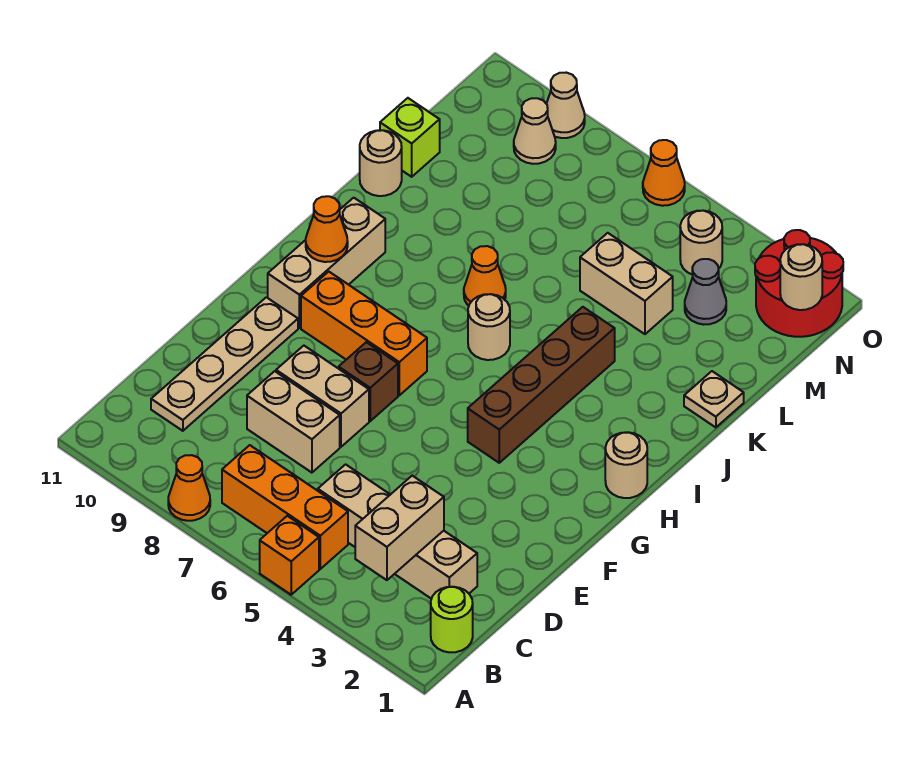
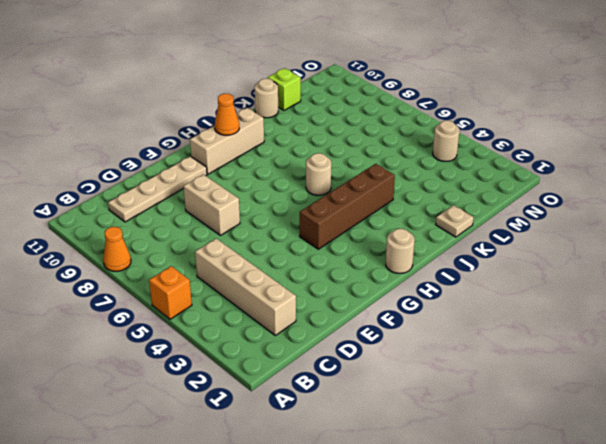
none -> lime 1x1 round brick [431,587,473,652]
none -> orange 1x3 brick [222,445,348,569]
none -> tan 1x2 brick [247,371,340,473]

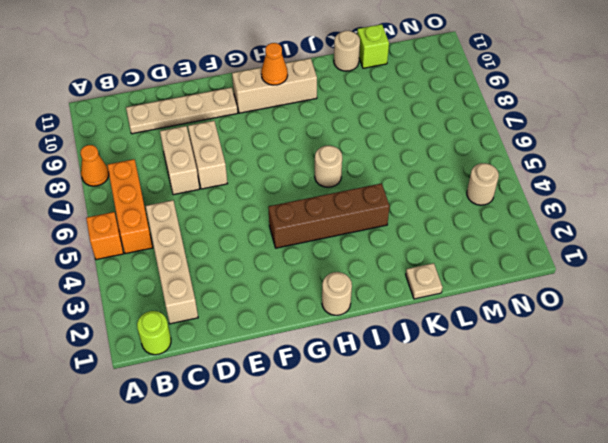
none -> brown 1x1 brick [339,342,398,421]
none -> orange 1x3 brick [301,272,427,395]
none -> orange 1x1 cone [464,246,506,306]

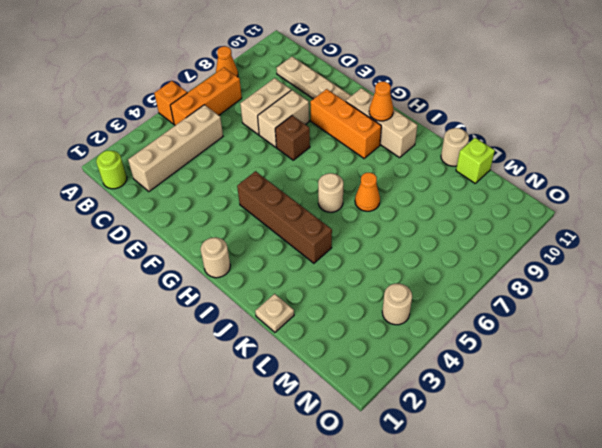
orange 1x3 brick [310,89,381,158] -> orange 1x3 brick turned to [301,272,427,395]
none -> tan 1x2 brick [580,233,673,334]
none -> grey 1x1 cone [685,259,726,325]
none -> red 2x2 round brick [755,230,843,337]

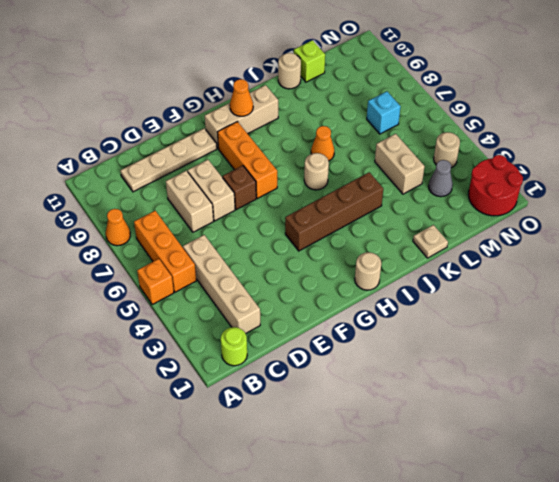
cyan 1x1 brick [367,91,401,134] -> none
none -> tan 1x1 cone [514,98,556,164]
none -> orange 1x1 cone [643,140,685,206]
none -> tan 1x1 cone [547,73,585,138]

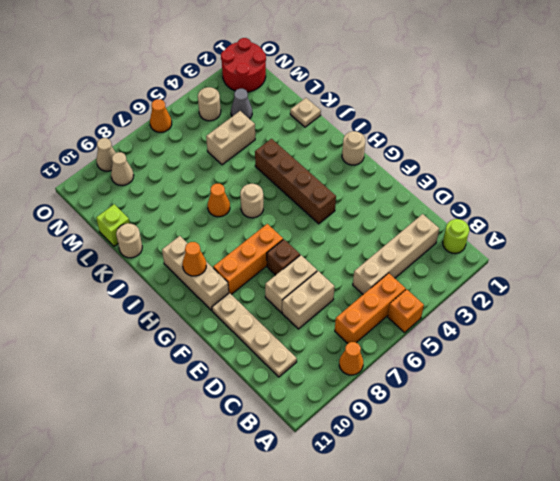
none -> tan 1x2 brick [355,476,444,580]
none -> tan 1x1 round brick [780,244,822,310]

